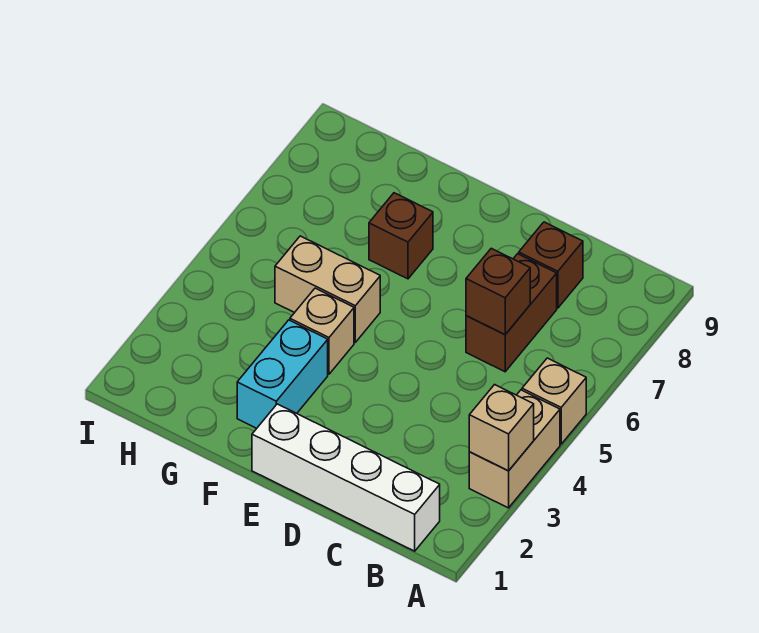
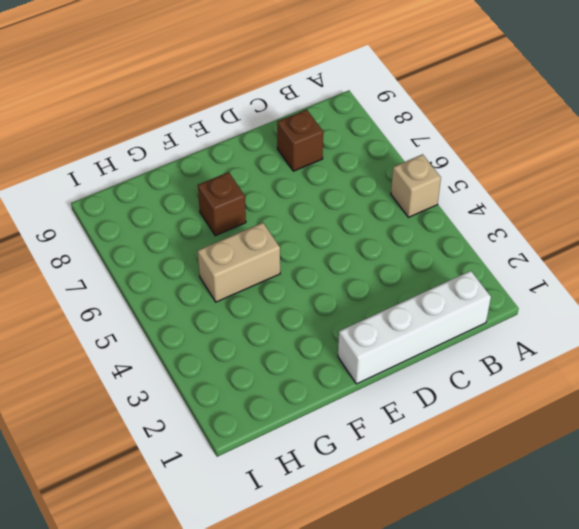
none -> tan 1x2 brick [469,390,560,508]
none -> brown 1x2 brick [466,254,557,372]

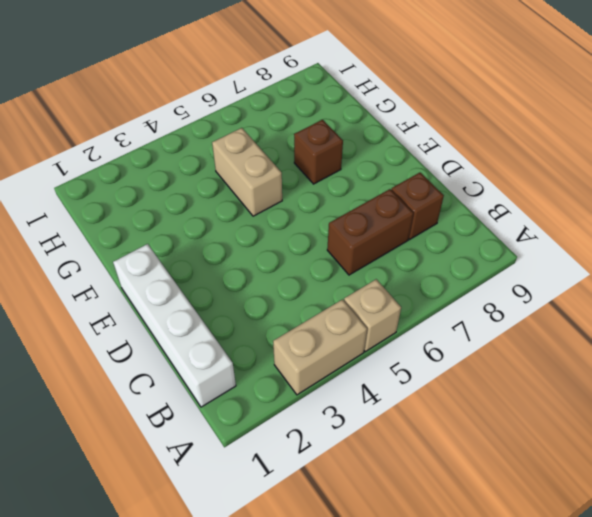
none -> cyan 1x2 brick [237,320,328,428]
none -> tan 1x1 brick [290,288,354,374]

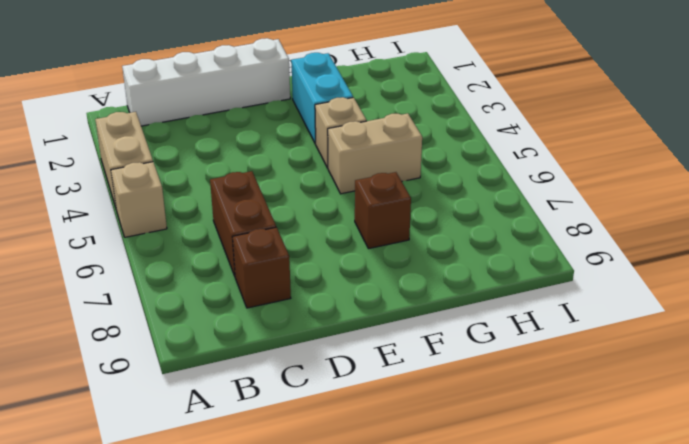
none -> tan 1x1 brick [469,385,534,471]
none -> brown 1x1 brick [466,248,530,335]

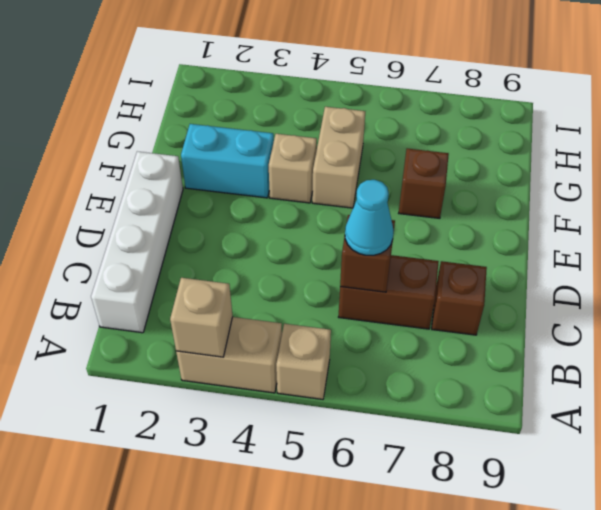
cyan 1x1 cone [345,180,393,255] -> none

